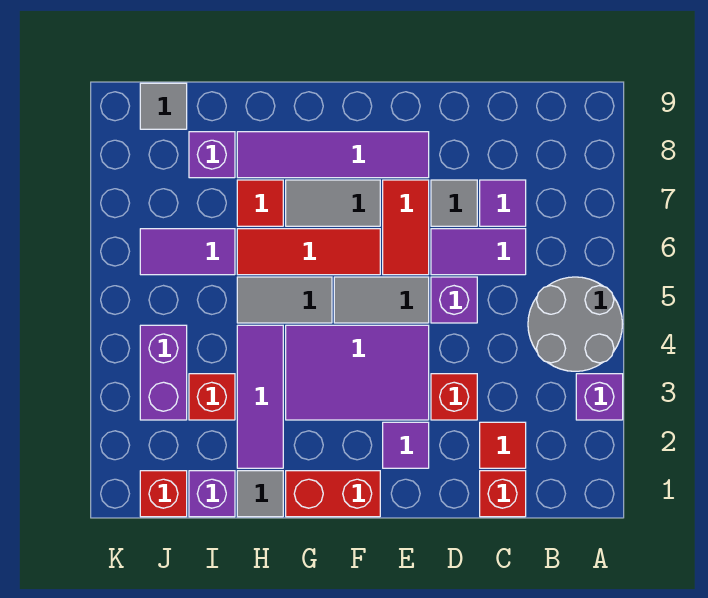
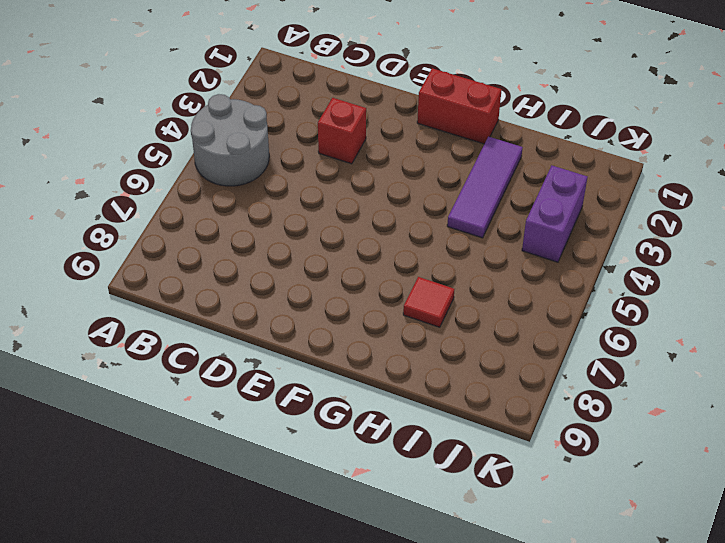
none -> purple 1x1 brick [576,374,623,420]
none -> red 1x1 brick [480,471,526,517]
none -> red 1x1 tile [480,422,526,468]

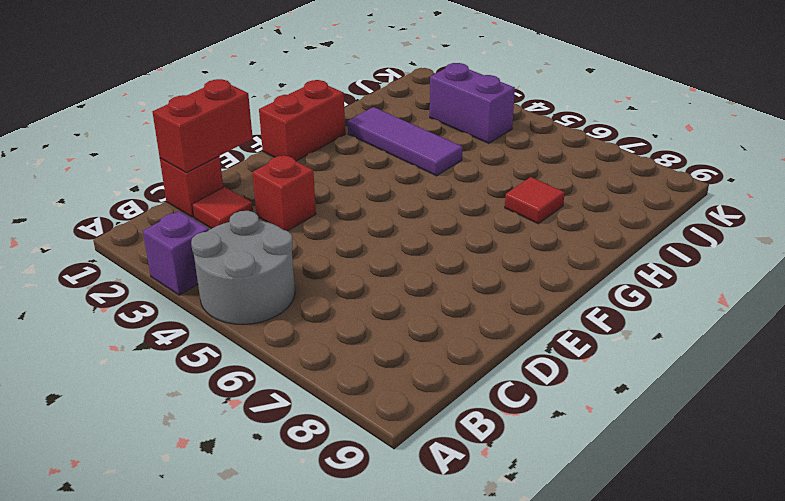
red 1x2 brick [153,79,253,173] -> none
none -> purple 1x2 tile [431,229,526,275]
none -> purple 1x1 tile [480,180,526,226]
none -> purple 1x1 brick [431,277,477,323]

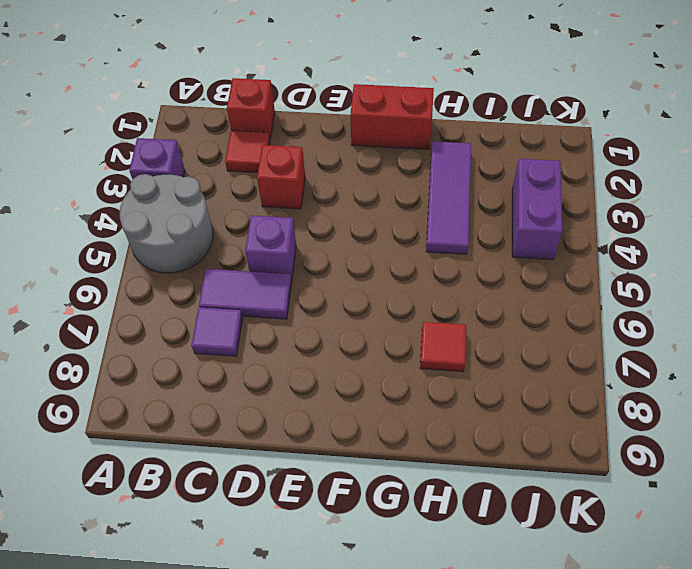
none -> grey 1x1 tile [431,180,477,226]
none -> purple 1x1 tile [383,422,429,468]
none -> purple 2x3 tile [286,325,429,420]

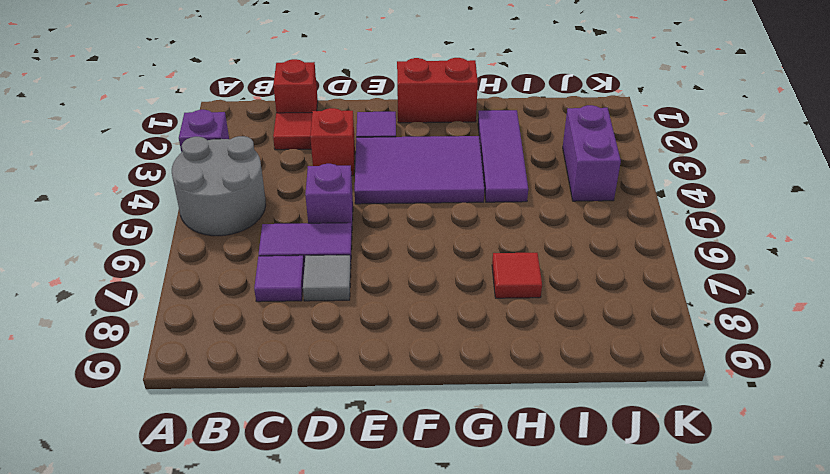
none -> grey 1x2 tile [334,277,429,323]
none -> red 1x2 tile [383,180,429,275]
none -> purple 1x4 tile [237,132,429,178]

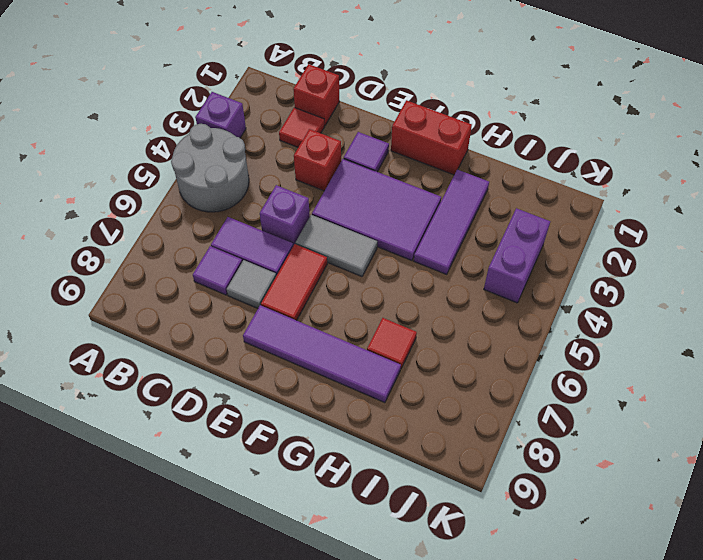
none -> red 1x3 tile [237,229,380,275]
none -> grey 1x2 tile [286,180,380,226]
none -> grey 1x2 tile [237,277,332,323]

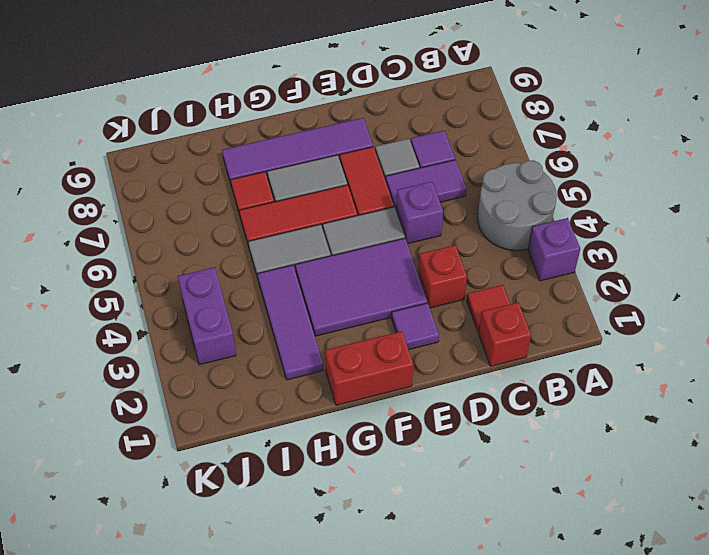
none -> grey 1x1 tile [237,471,283,517]
none -> purple 1x1 brick [189,471,235,517]
none -> red 1x1 brick [189,374,235,420]

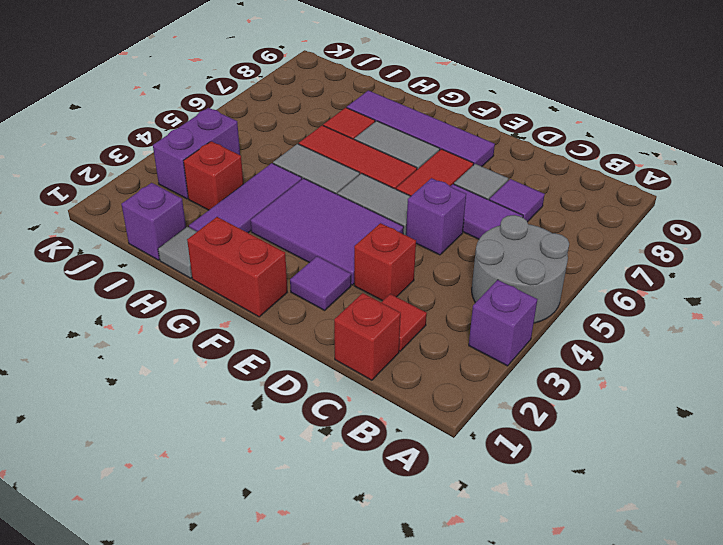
none -> purple 1x2 tile [140,229,235,275]
none -> purple 1x1 brick [189,132,235,178]
none -> red 1x1 brick [140,471,187,517]

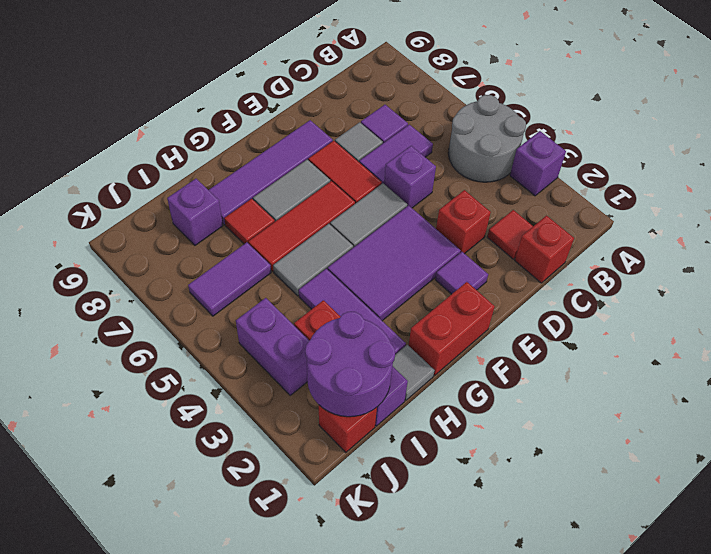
purple 2x2 round brick [305,312,395,417] -> none
none -> grey 1x1 tile [140,83,187,129]

